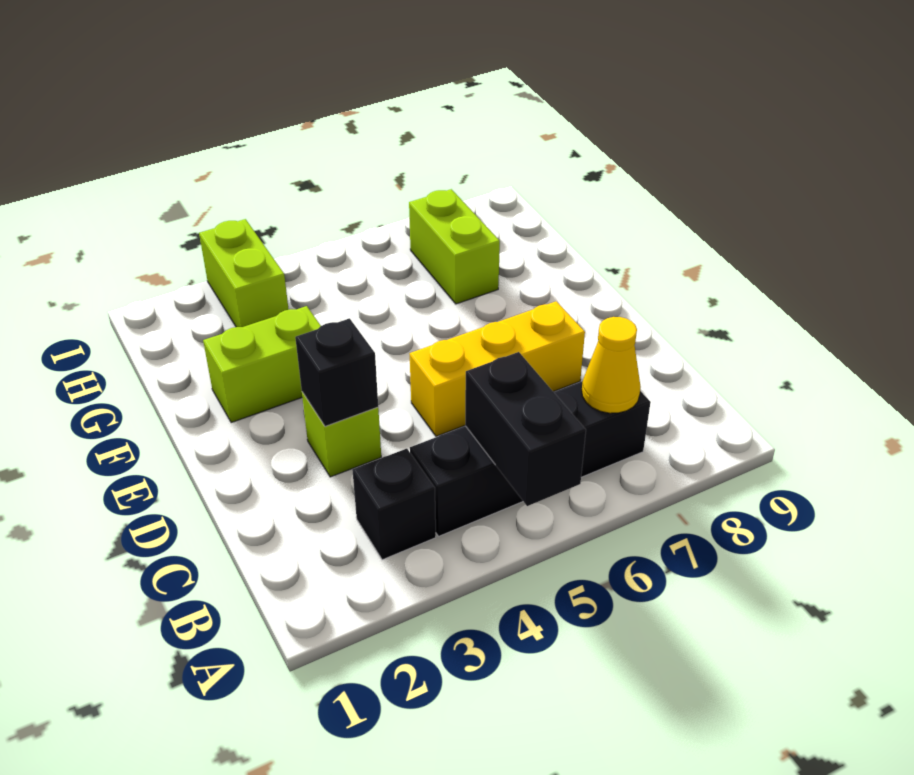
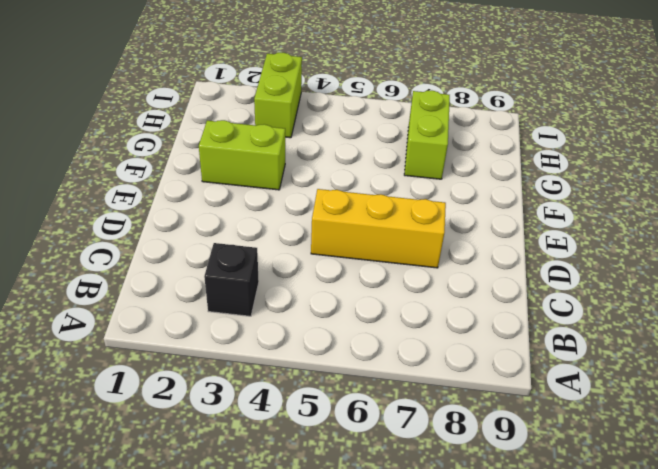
none -> black 1x4 brick [410,381,651,536]
none -> lime 1x1 brick [302,392,381,477]

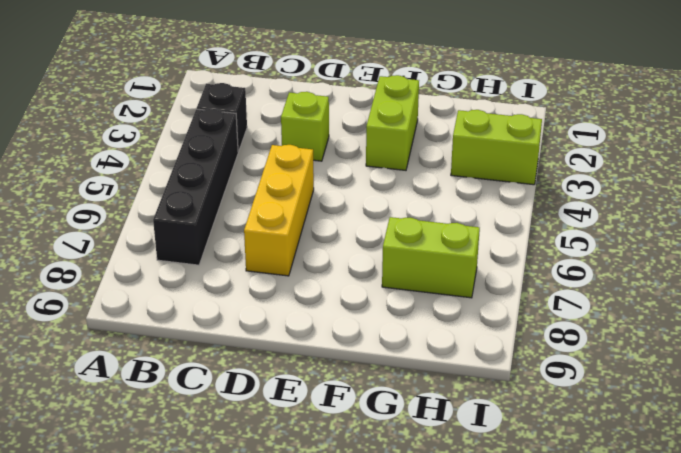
none -> black 1x2 brick [465,352,586,506]
none -> yellow 1x1 cone [582,317,641,413]

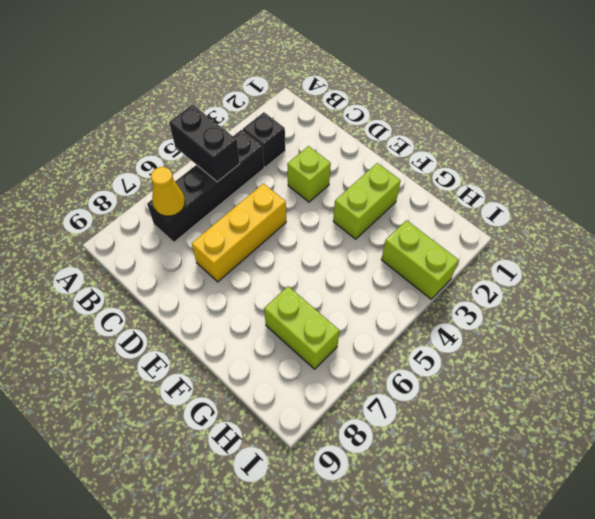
none -> black 1x1 brick [295,318,378,426]

